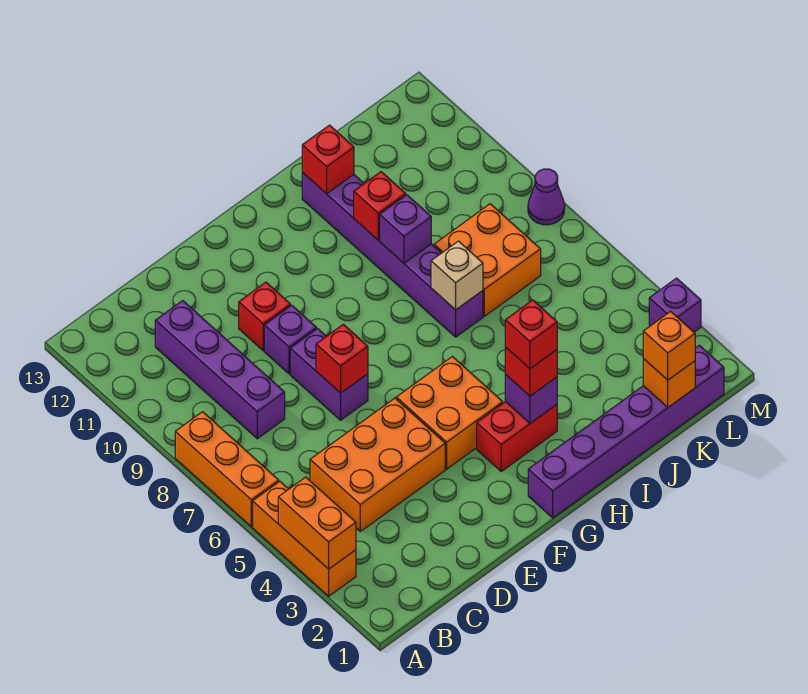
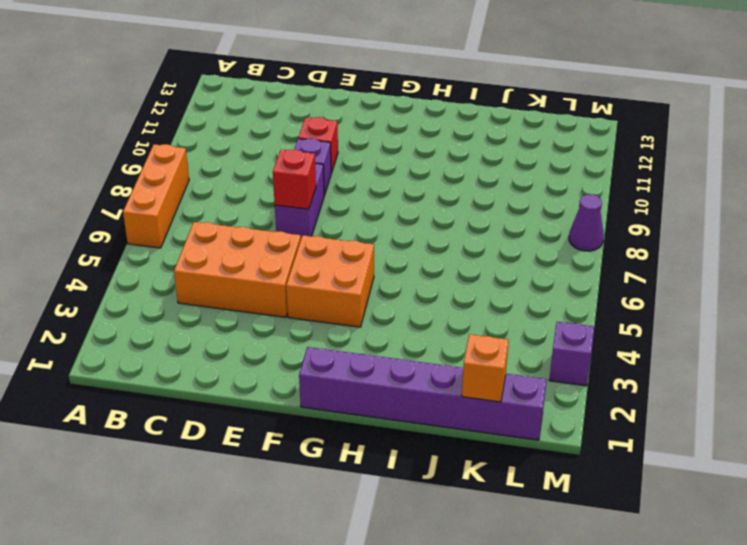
none -> orange 1x3 brick [253,481,356,596]
none -> purple 1x4 brick [155,301,285,439]
none -> red 1x2 brick [477,402,557,471]

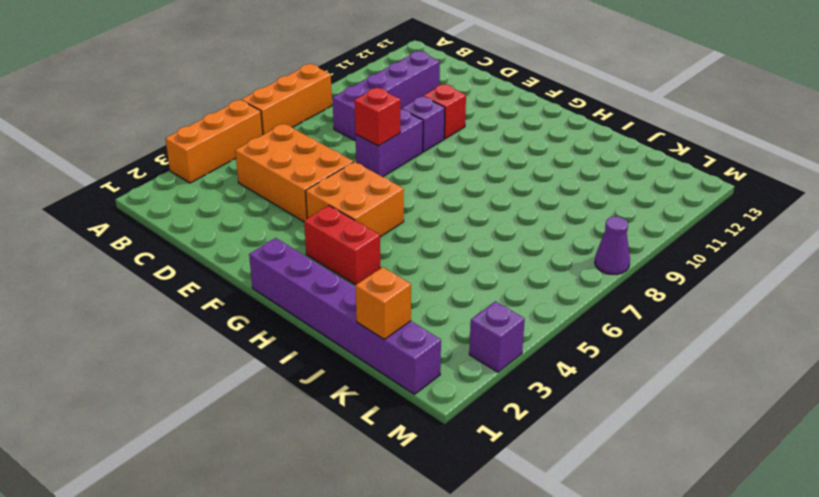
none -> purple 1x6 brick [302,172,483,337]
none -> orange 2x2 brick [434,204,541,316]
none -> orange 1x2 brick [278,477,356,569]

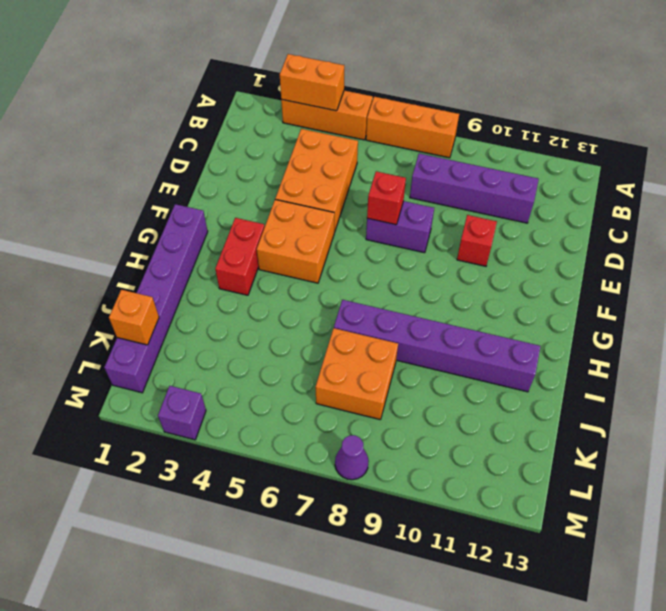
none -> purple 1x1 brick [264,305,316,374]
none -> purple 1x1 brick [505,374,557,423]
none -> tan 1x1 brick [431,241,483,310]

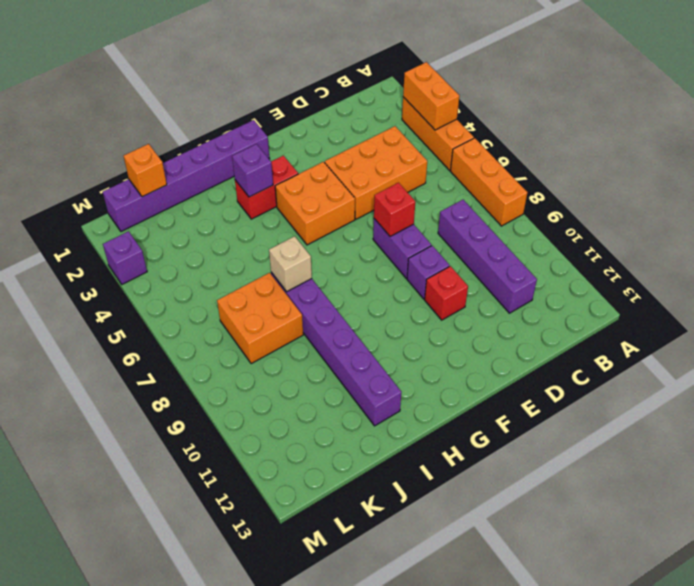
none -> purple 1x1 cone [528,169,565,225]
none -> purple 1x1 brick [380,195,431,263]
none -> red 1x1 brick [354,172,406,240]

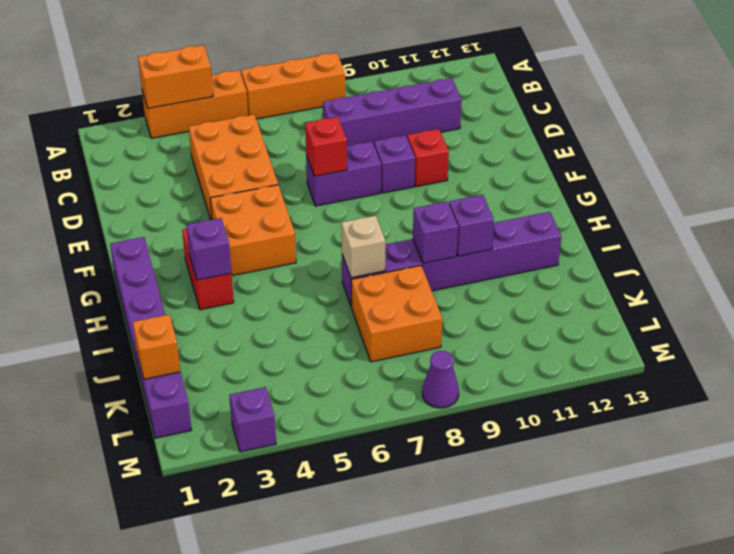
purple 1x1 brick [449,195,494,256] -> red 1x1 brick [354,172,406,240]
none -> red 1x1 brick [302,125,354,194]
none -> red 1x1 brick [505,347,557,396]
none -> orange 1x1 brick [643,311,695,380]

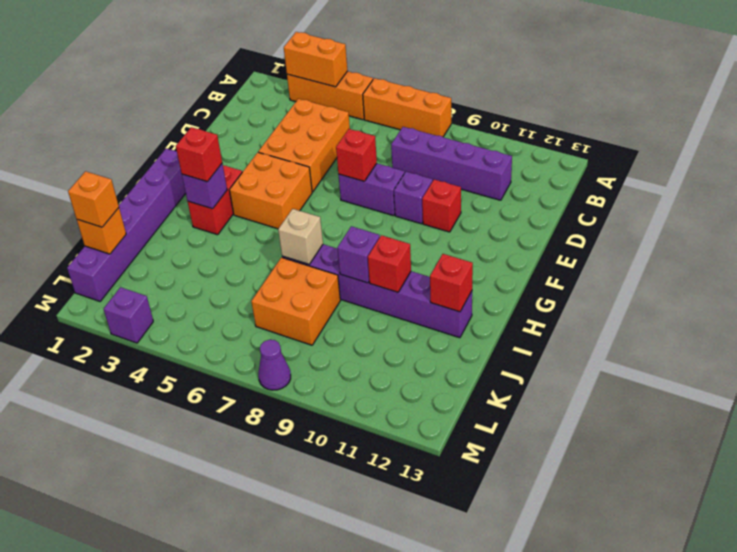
none -> red 1x1 brick [505,300,557,369]

